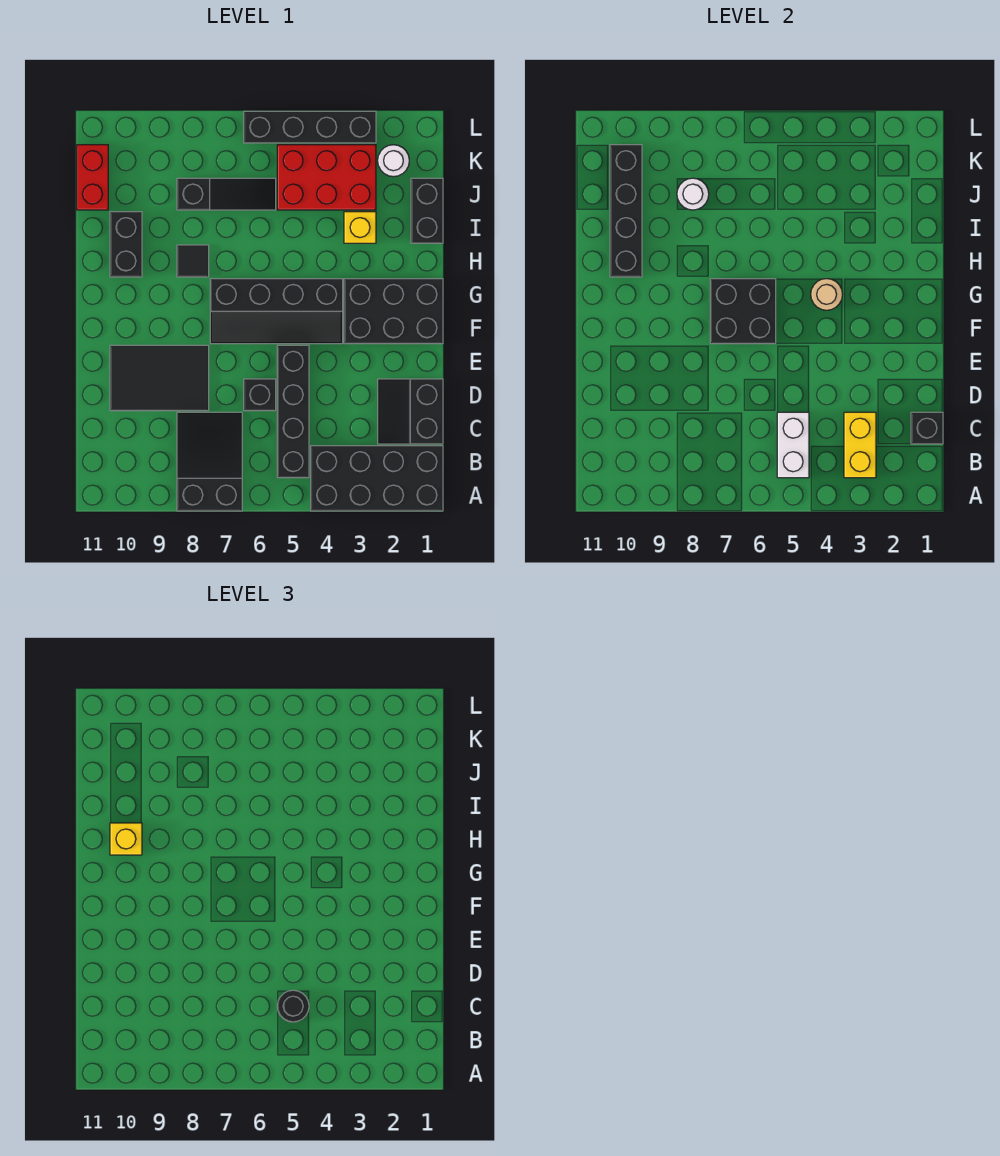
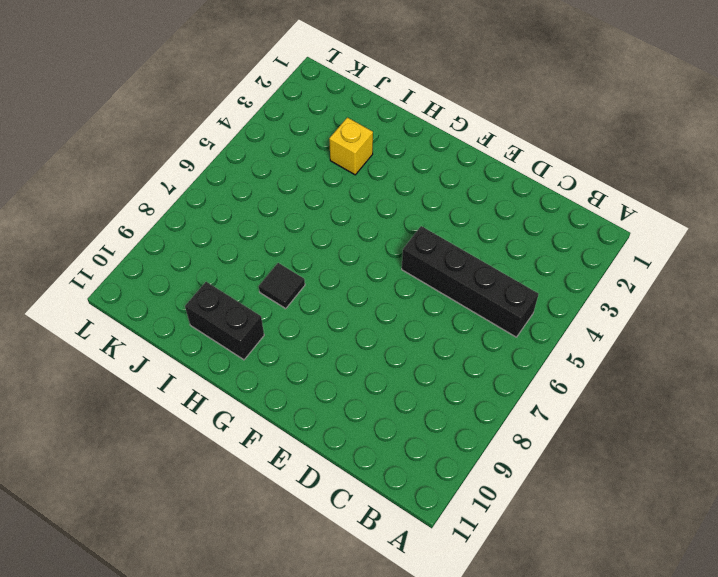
none -> black 2x4 brick [311,446,443,511]
none -> black 2x3 slope [177,412,242,511]
none -> black 2x2 slope [378,379,443,444]

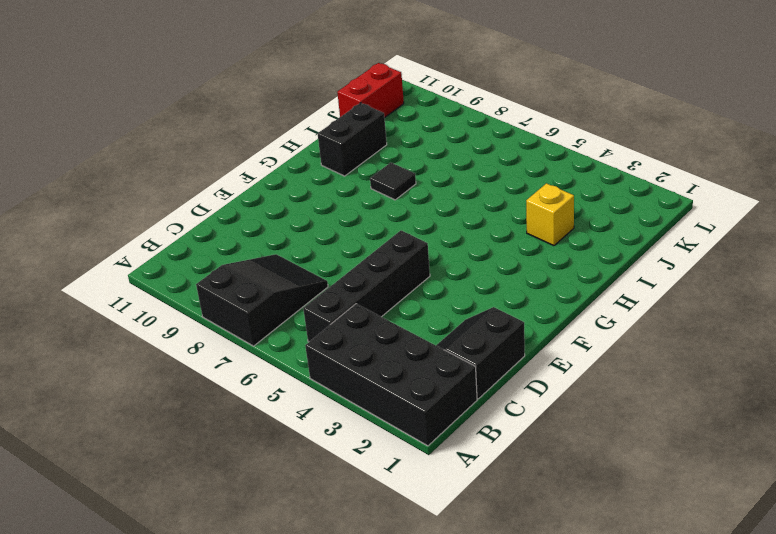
none -> black 1x1 brick [244,379,276,411]
none -> black 2x3 tile [110,345,209,411]
none -> black 2x3 brick [344,279,443,344]

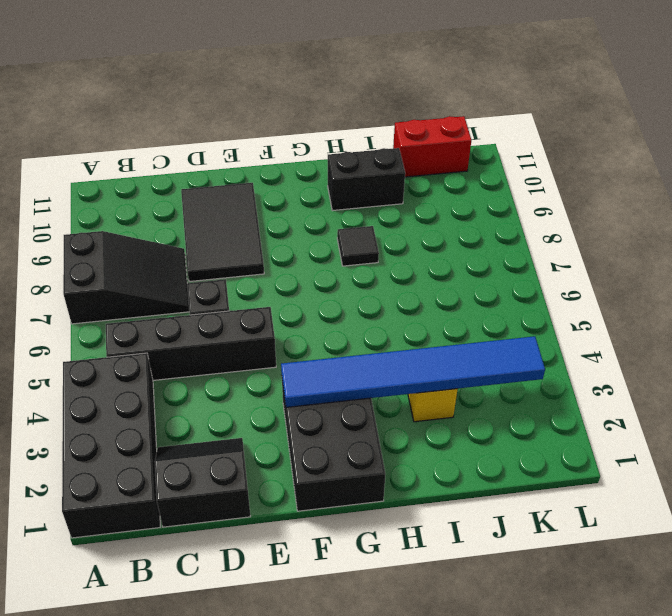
blue 1x6 tile [281,336,545,407] -> none
none -> black 2x4 slope [210,279,343,344]
none -> black 1x2 brick [411,178,443,243]
none -> red 2x3 brick [277,145,376,210]

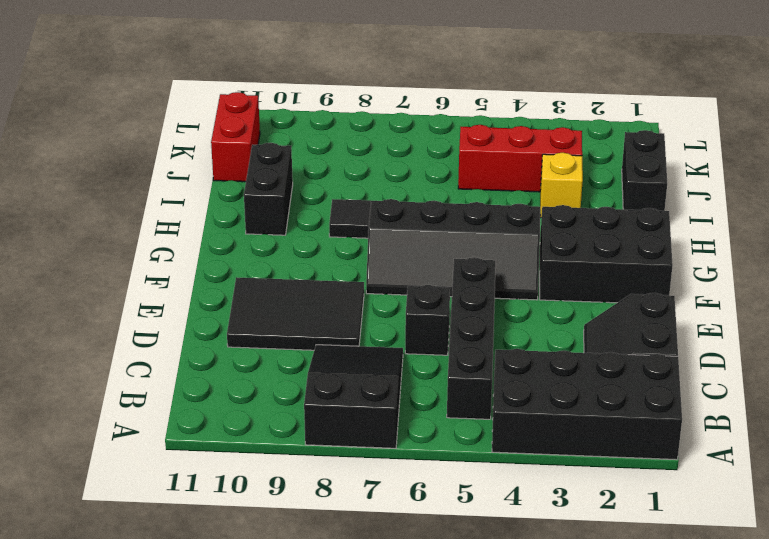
red 1x3 brick [458,125,582,192] -> red 2x3 brick [277,145,376,210]
none -> black 1x3 slope [177,178,276,210]
none -> white 1x1 round brick [378,145,409,177]
none -> black 1x4 brick [244,111,376,143]

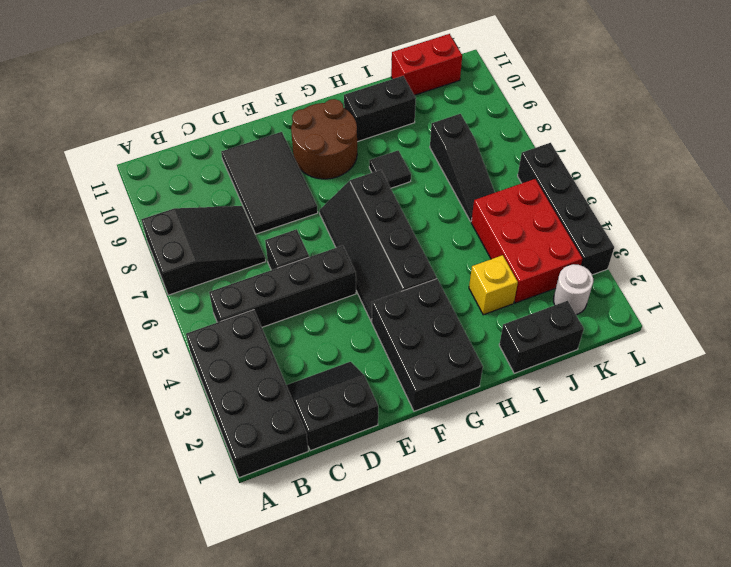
brown 2x2 round brick [291,99,357,179] -> none
none -> yellow 1x2 brick [844,412,876,478]
none -> white 1x2 brick [777,412,809,478]
none -> black 1x1 brick [911,412,943,444]

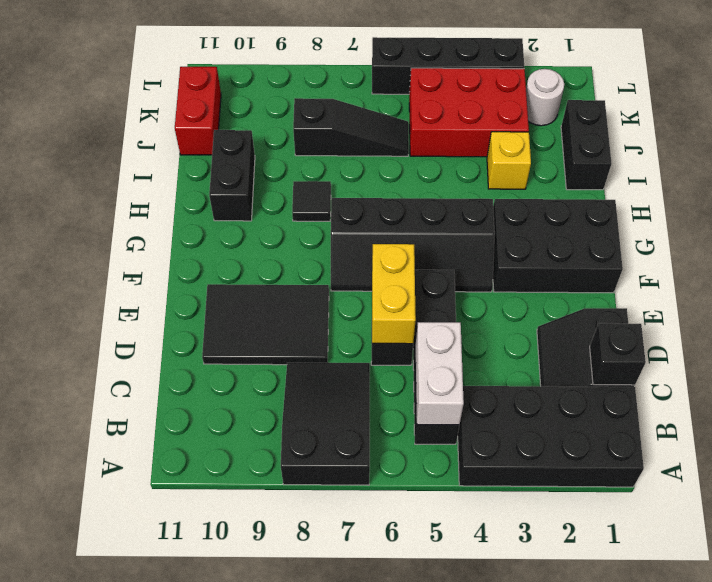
yellow 1x2 brick [372,244,416,344] -> yellow 1x2 brick moved to [844,412,876,478]
none -> black 2x2 brick [710,279,776,344]
none -> tan 1x1 round brick [811,279,842,310]
none -> black 1x4 brick [610,145,642,277]

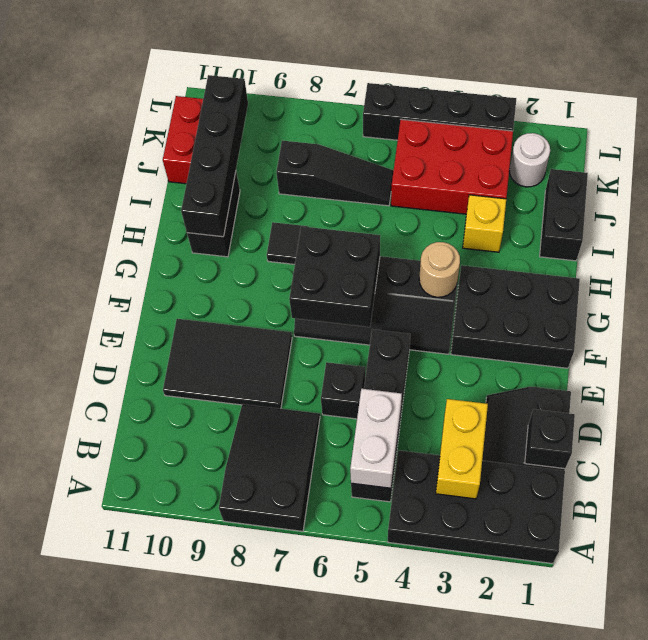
none -> white 1x1 round brick [677,178,709,210]
none -> black 1x1 round brick [277,990,309,1022]
none -> yellow 1x1 brick [110,823,142,855]

